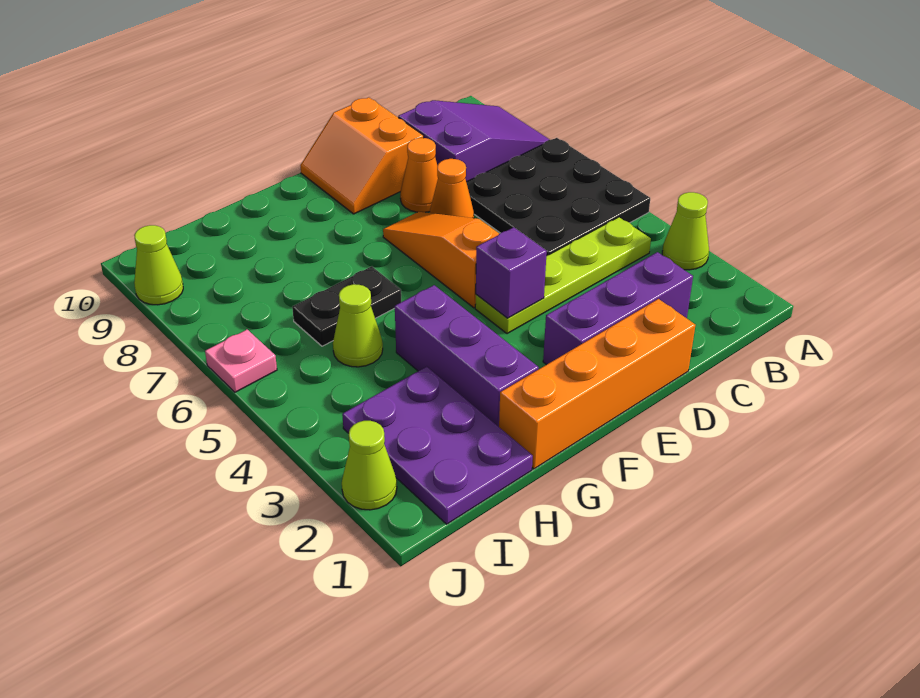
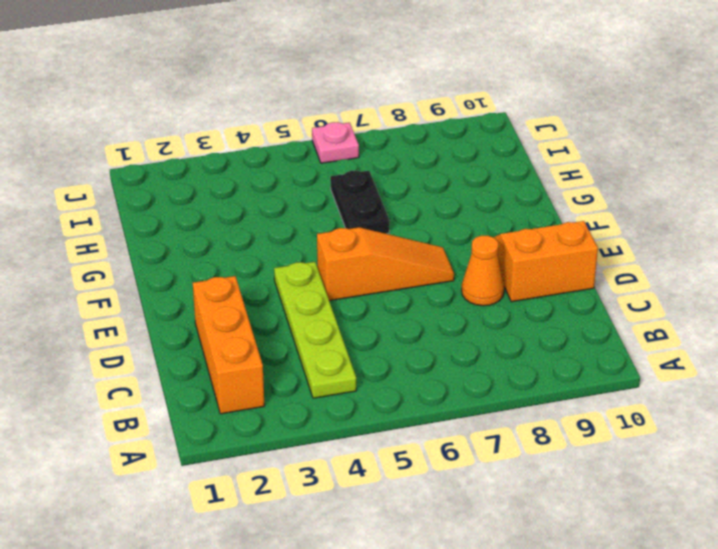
orange 1x3 brick [193,276,265,414] -> purple 1x3 brick [543,252,693,365]
none -> lime 1x1 cone [662,192,709,270]
none -> black 3x3 plate [466,138,650,256]
none -> purple 2x3 slope [398,100,550,182]

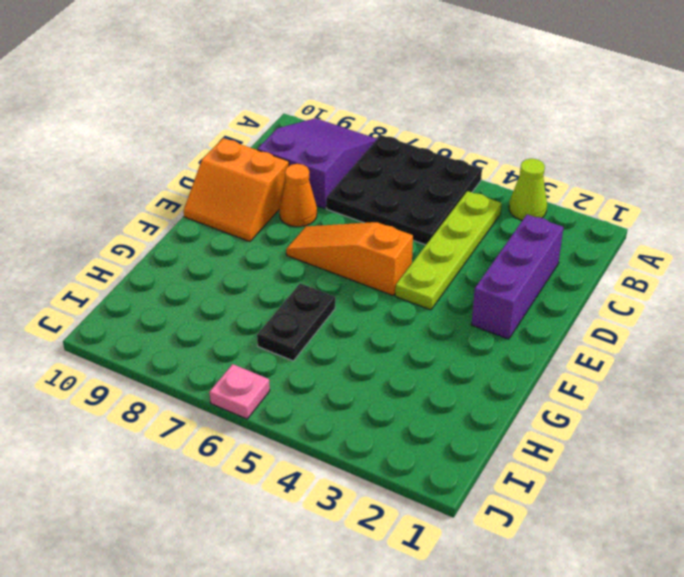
none -> orange 1x4 brick [499,299,695,469]
none -> orange 1x1 cone [430,159,474,218]
none -> purple 1x3 brick [395,285,539,427]

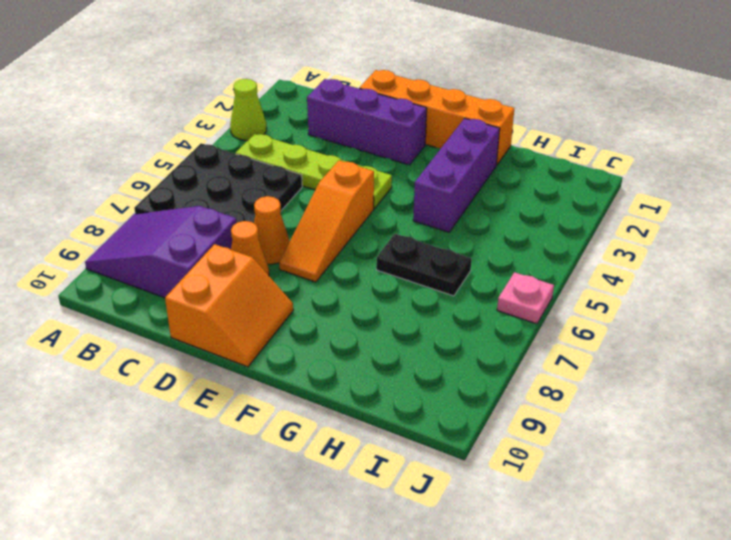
none -> purple 2x3 plate [342,366,533,524]
none -> lime 1x1 cone [333,284,383,367]
none -> lime 1x1 cone [342,421,397,510]

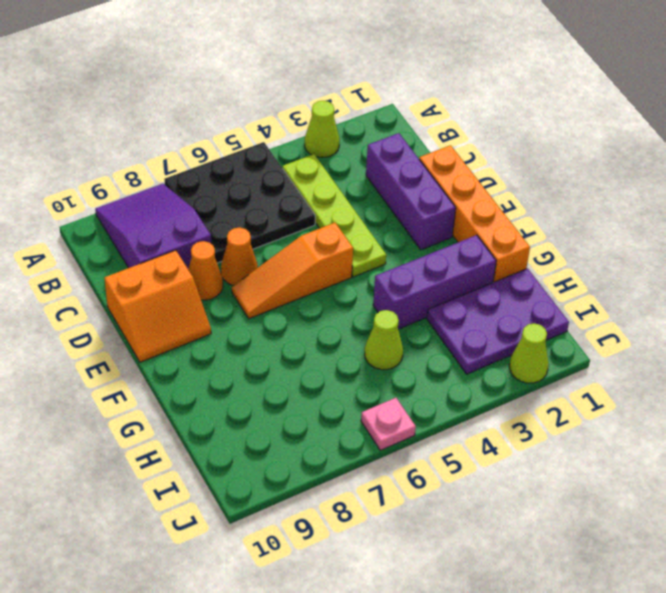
none -> black 1x2 plate [292,266,401,346]
none -> lime 1x1 cone [134,225,183,305]
none -> purple 1x1 brick [476,227,547,318]

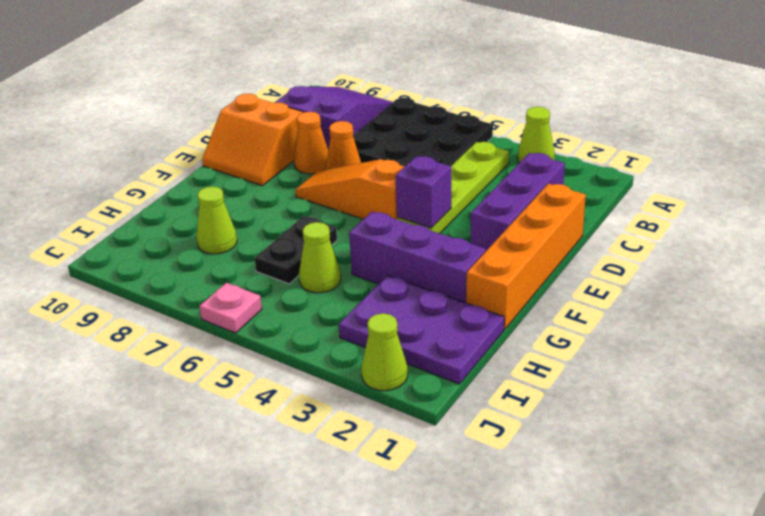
lime 1x1 cone [196,187,237,254] -> lime 1x1 cone moved to [134,225,183,305]

